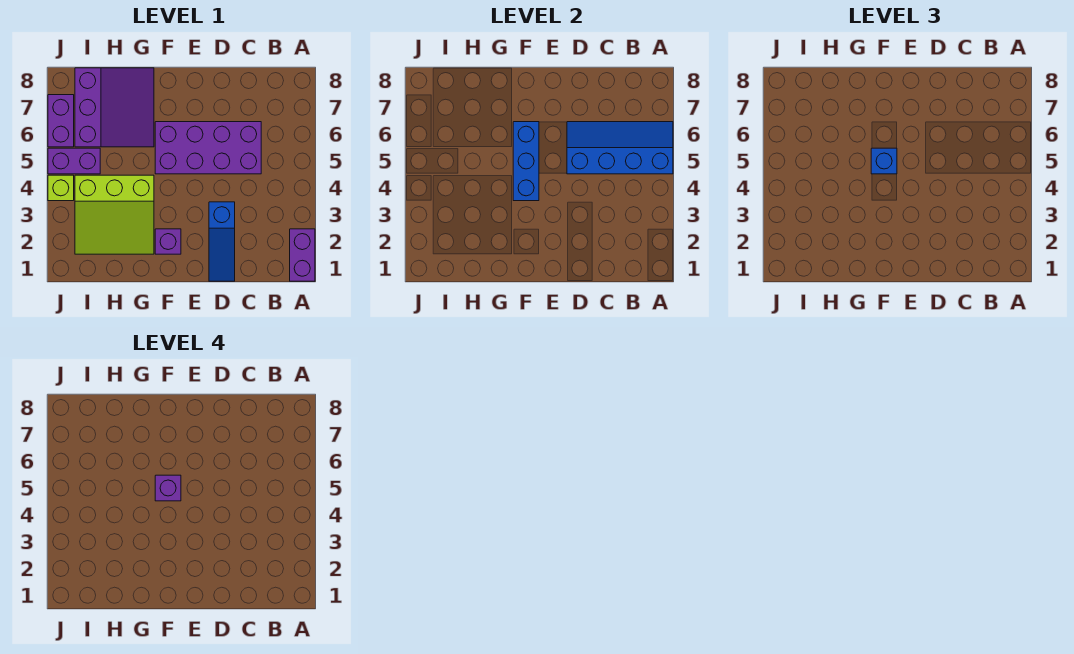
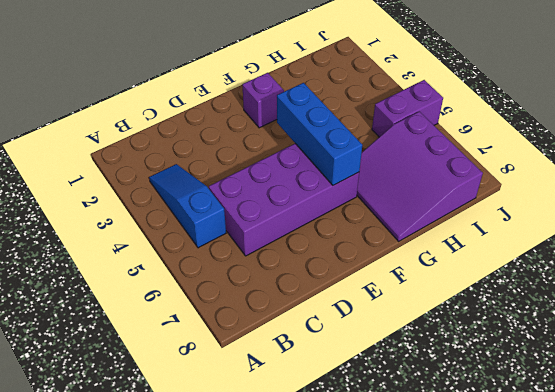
blue 1x3 slope [149,164,226,248] -> blue 1x3 slope moved to [209,202,235,281]
none -> purple 1x2 brick [290,229,315,281]
none -> lime 3x3 slope [75,175,154,254]
none -> lime 1x1 brick [48,175,74,201]

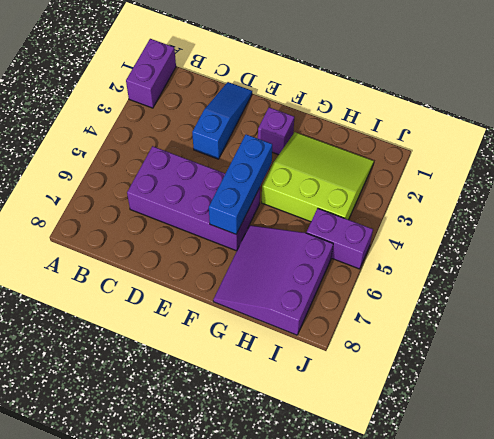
none -> lime 1x1 brick [48,175,74,201]
none -> purple 1x2 brick [48,95,74,147]
none -> blue 2x4 slope [567,122,673,174]

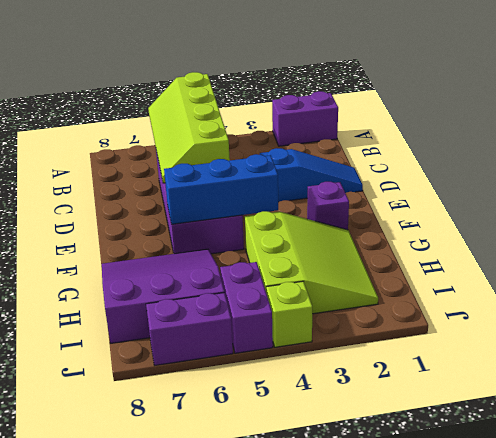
lime 2x4 slope [148,72,230,183] -> blue 2x4 slope [567,122,673,174]
none -> blue 1x1 brick [871,148,897,174]
none -> purple 1x1 brick [155,475,181,501]

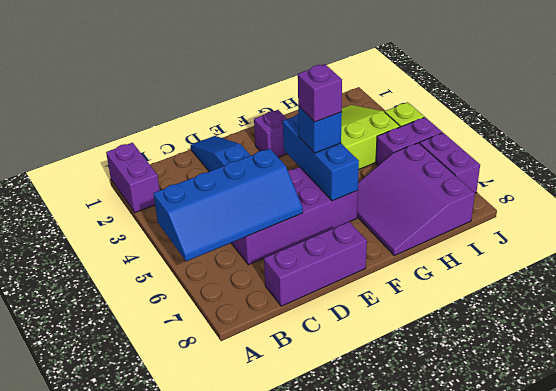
purple 1x3 brick [264,222,367,306] -> none

